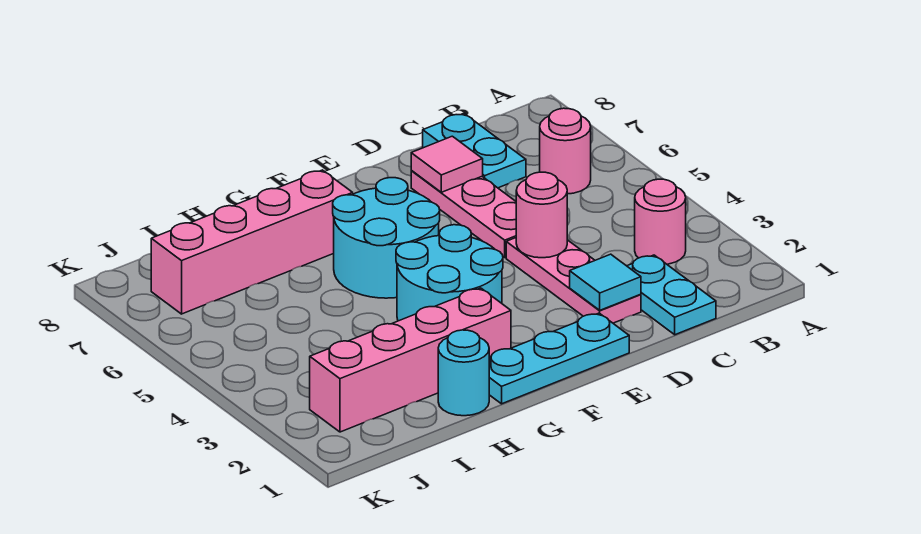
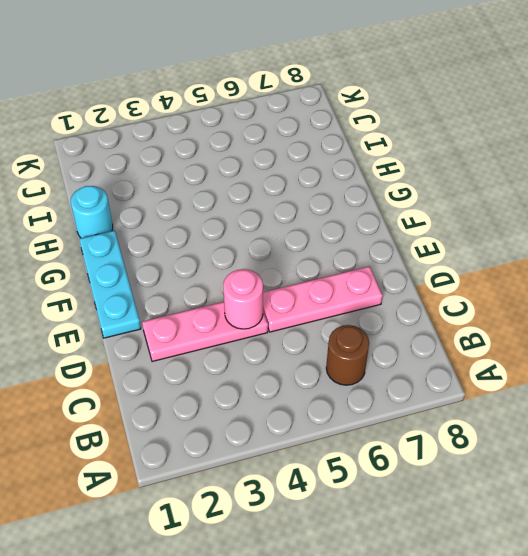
brown 1x1 round brick [326,325,369,385] -> pink 1x1 round brick [540,108,591,194]
none -> pink 1x1 round brick [635,179,686,264]
none -> cyan 1x2 plate [627,255,716,335]
none -> cyan 1x2 plate [423,114,526,188]

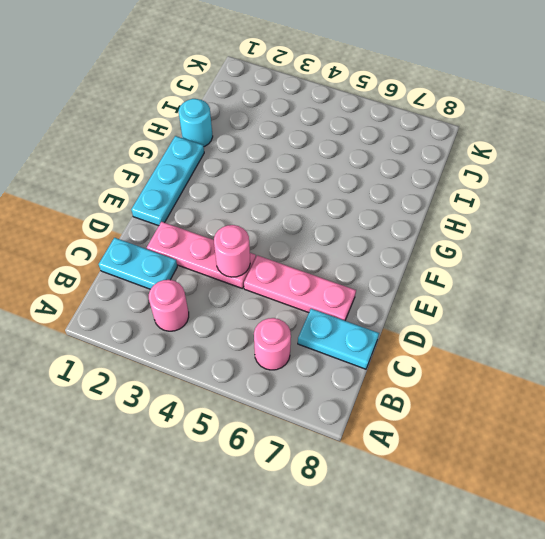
none -> cyan 2x2 round brick [396,225,503,321]
none -> cyan 2x2 round brick [333,178,440,298]
none -> pink 1x4 brick [310,288,511,432]

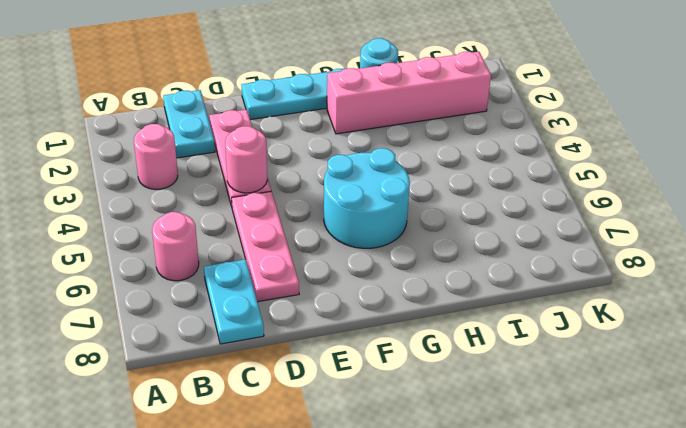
none -> cyan 2x2 round brick [396,225,503,321]
none -> pink 1x4 brick [151,170,353,314]
none -> cyan 1x1 tile [570,254,641,310]

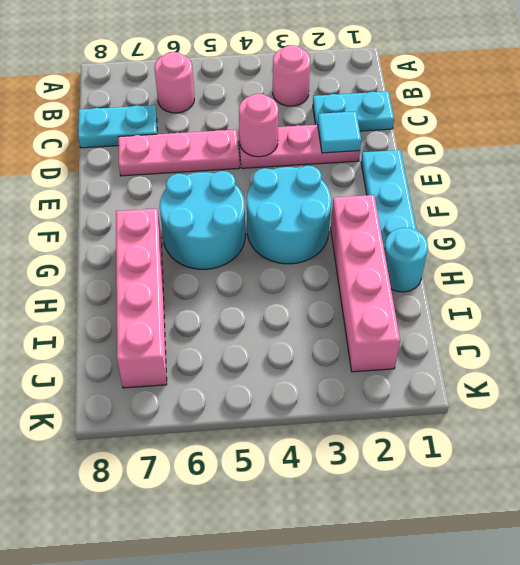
none -> pink 1x1 tile [411,136,483,192]

